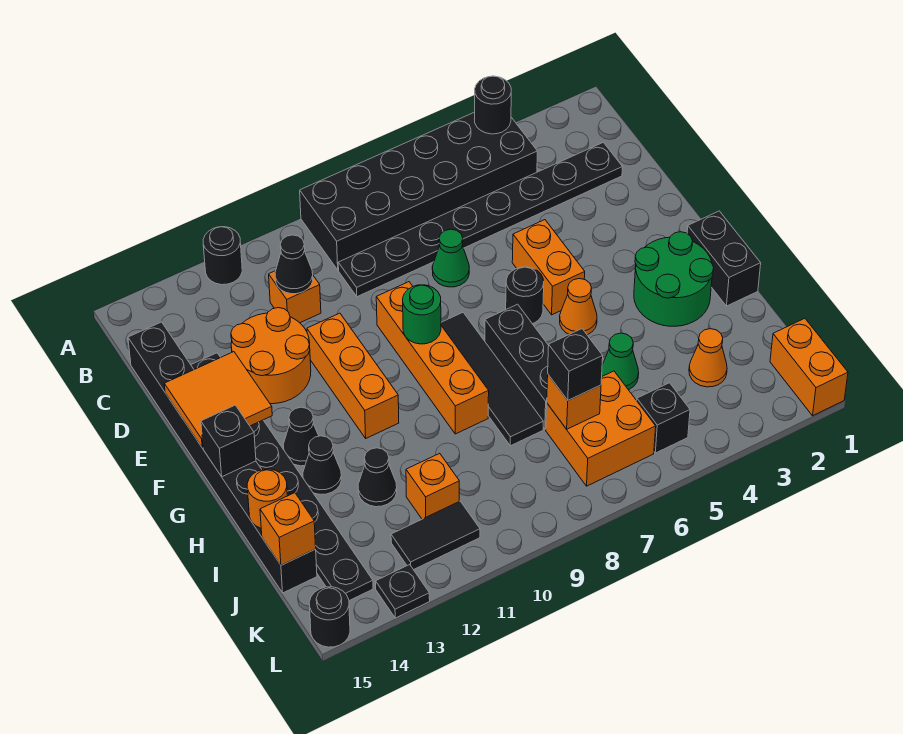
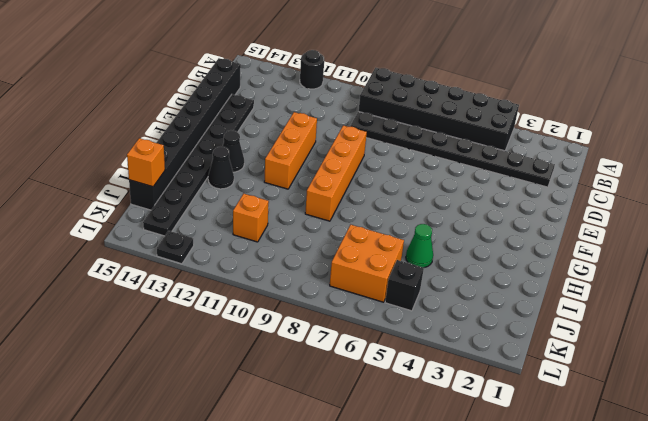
none -> orange 1x1 brick [269,271,321,323]
none -> green 1x1 cone [432,229,469,287]
none -> orange 2x2 round brick [231,308,311,404]
none -> orange 1x2 brick [512,220,585,315]

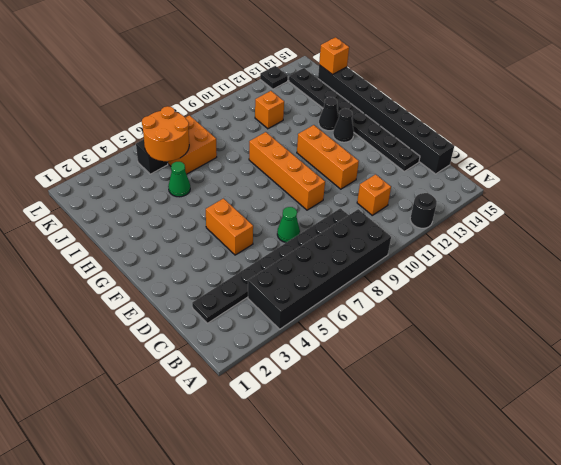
orange 2x2 round brick [142,106,189,161] -> orange 2x2 round brick moved to [231,308,311,404]
none -> black 1x1 round brick [506,267,544,324]
none -> black 1x4 tile [441,313,543,446]
none -> black 1x2 brick [687,211,761,306]
none -> green 2x2 round brick [634,232,714,326]

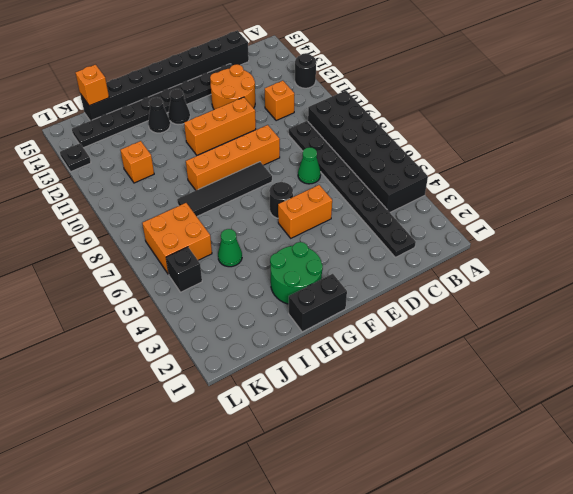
none -> orange 1x1 cone [560,279,597,335]
none -> black 1x3 brick [485,304,549,429]
none -> black 1x1 cone [358,448,397,507]
none -> orange 1x1 cone [689,329,727,387]

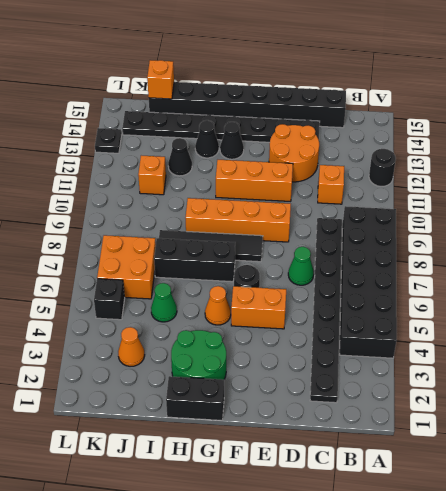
none -> orange 1x2 brick [770,318,848,416]
none -> black 1x2 tile [391,501,480,570]
none -> black 1x1 round brick [309,587,350,647]
none -> black 1x1 round brick [475,76,511,134]

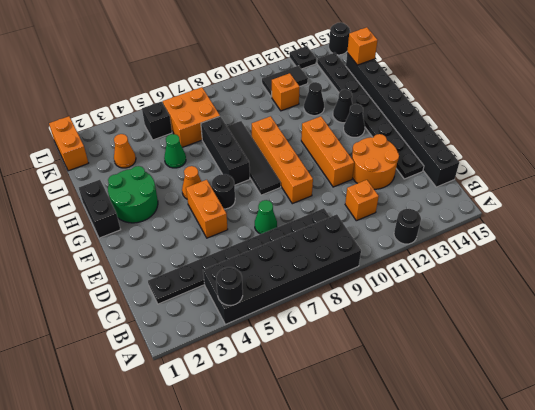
none -> black 1x1 cone [275,235,313,294]
none -> orange 2x2 tile [164,352,272,448]
none -> green 1x1 round brick [403,285,441,344]
none -> black 1x1 brick [201,405,256,477]

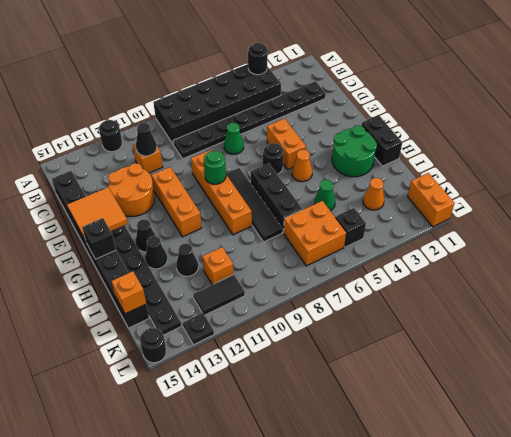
none -> orange 1x1 round brick [247,469,287,528]
none -> orange 1x1 brick [547,375,601,429]
none -> black 1x1 brick [548,329,603,400]

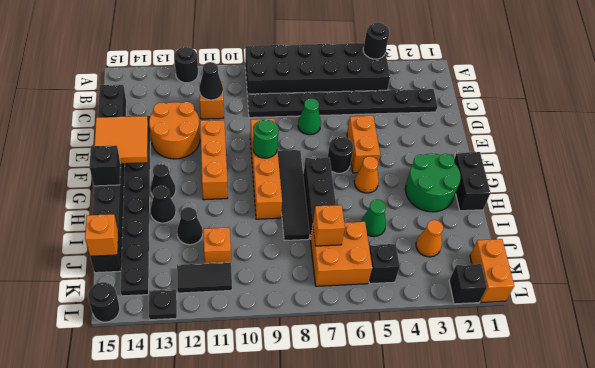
black 1x1 brick [449,264,487,304] -> black 1x1 brick moved to [548,329,603,400]
none -> orange 1x1 round brick [247,469,287,528]

